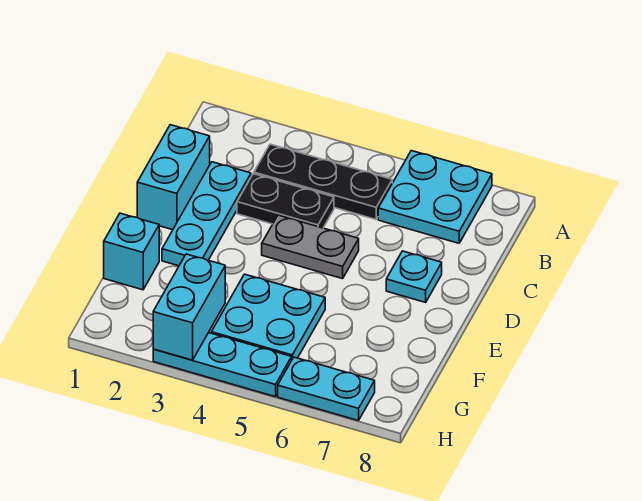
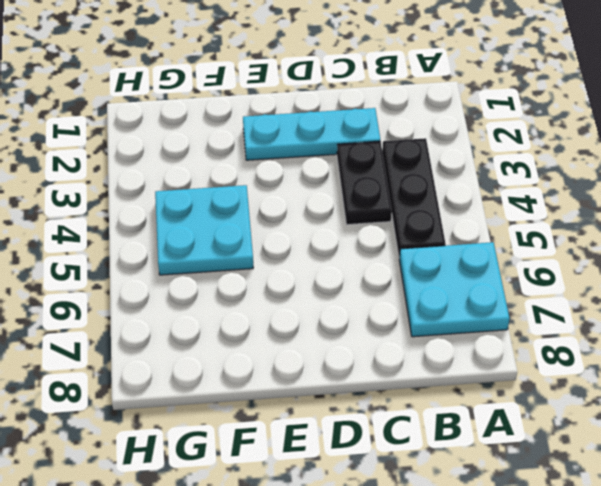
none -> cyan 1x2 brick [137,125,210,230]
none -> grey 1x2 plate [262,215,359,279]
none -> cyan 1x1 plate [386,251,442,302]

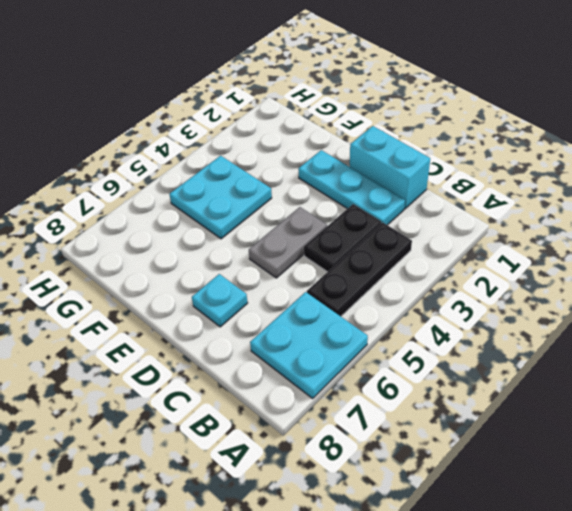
none -> cyan 1x1 brick [104,213,159,290]
none -> cyan 1x3 plate [153,333,292,397]
none -> cyan 1x2 plate [278,357,375,421]

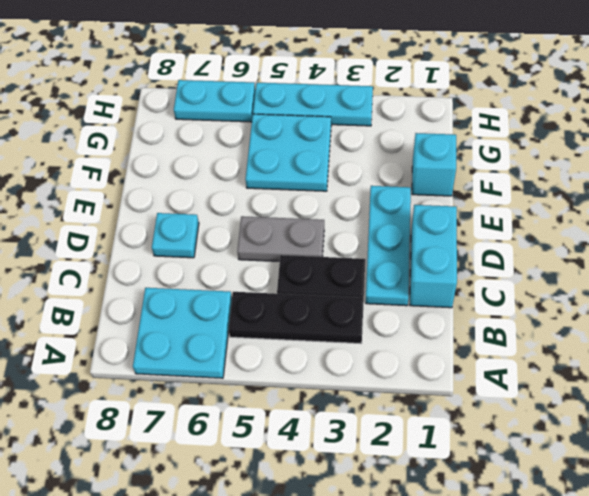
none -> cyan 1x2 brick [153,254,225,360]

